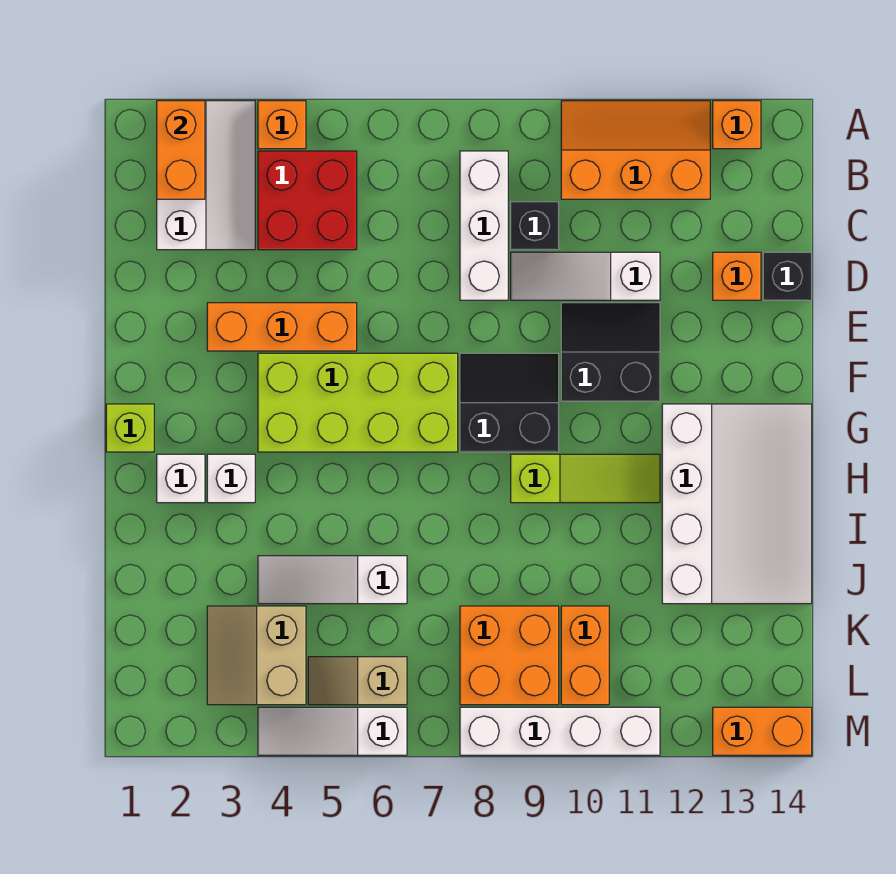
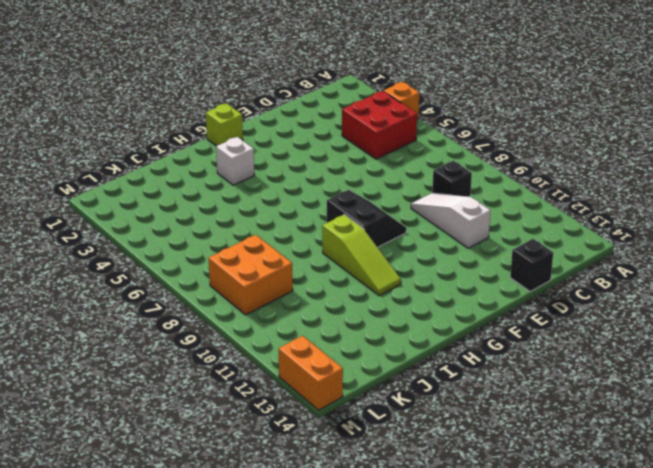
none -> white 2x3 slope [157,101,255,250]
none -> orange 2x3 slope [561,101,710,199]
none -> orange 1x1 brick [713,101,761,149]

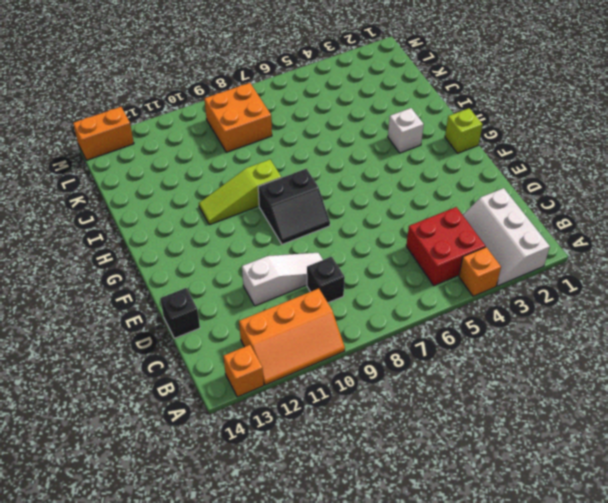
none -> white 1x3 brick [460,151,508,300]
none -> orange 1x1 brick [713,252,761,300]
none -> orange 1x3 brick [207,303,357,351]

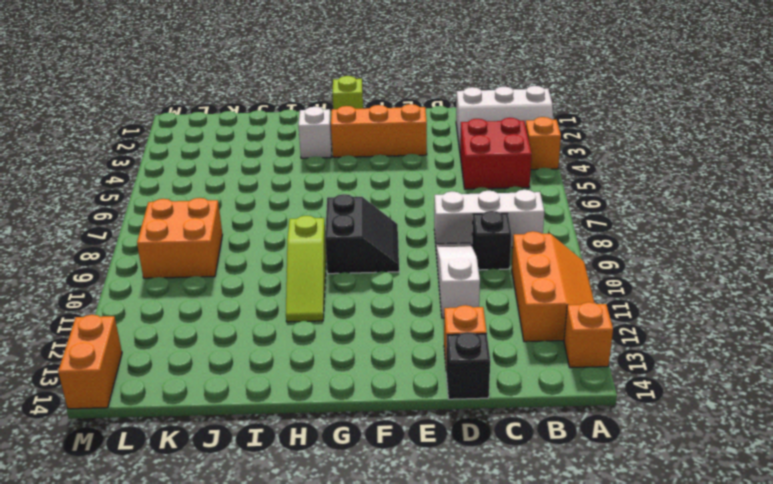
orange 1x3 brick [331,104,427,157] -> orange 1x3 brick turned to [207,303,357,351]
none -> black 2x2 slope [561,303,660,401]
none -> lime 2x4 brick [258,353,458,452]
none -> white 3x4 slope [662,404,812,604]

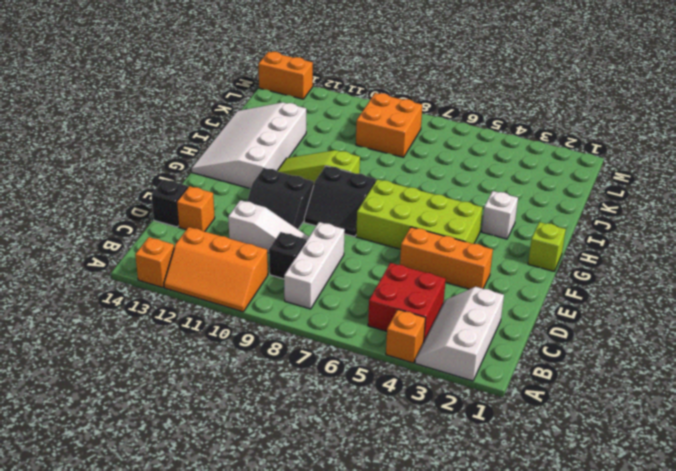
none -> white 1x1 brick [157,454,205,503]
none -> white 1x3 slope [258,556,407,604]
none -> tan 2x2 slope [207,606,306,705]

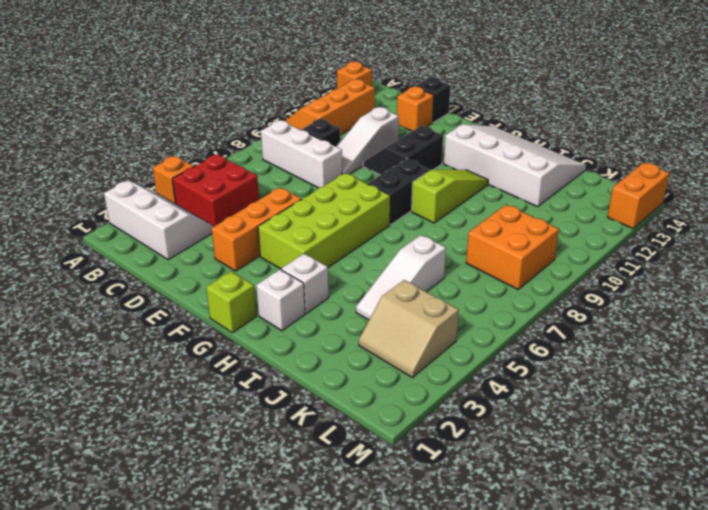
none -> orange 1x2 brick [561,606,609,705]
none -> tan 1x2 slope [308,657,407,705]
none -> white 1x3 slope [258,707,407,755]

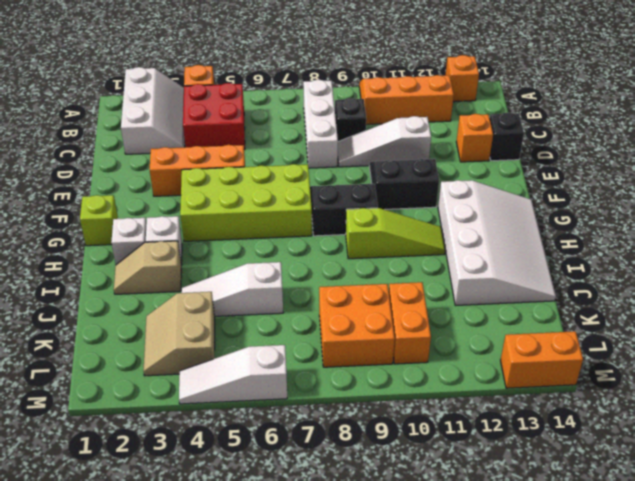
tan 1x2 slope [114,241,181,294] -> tan 1x2 slope moved to [308,657,407,705]
none -> white 1x4 brick [460,707,660,755]
none -> orange 1x2 brick [157,101,205,199]

